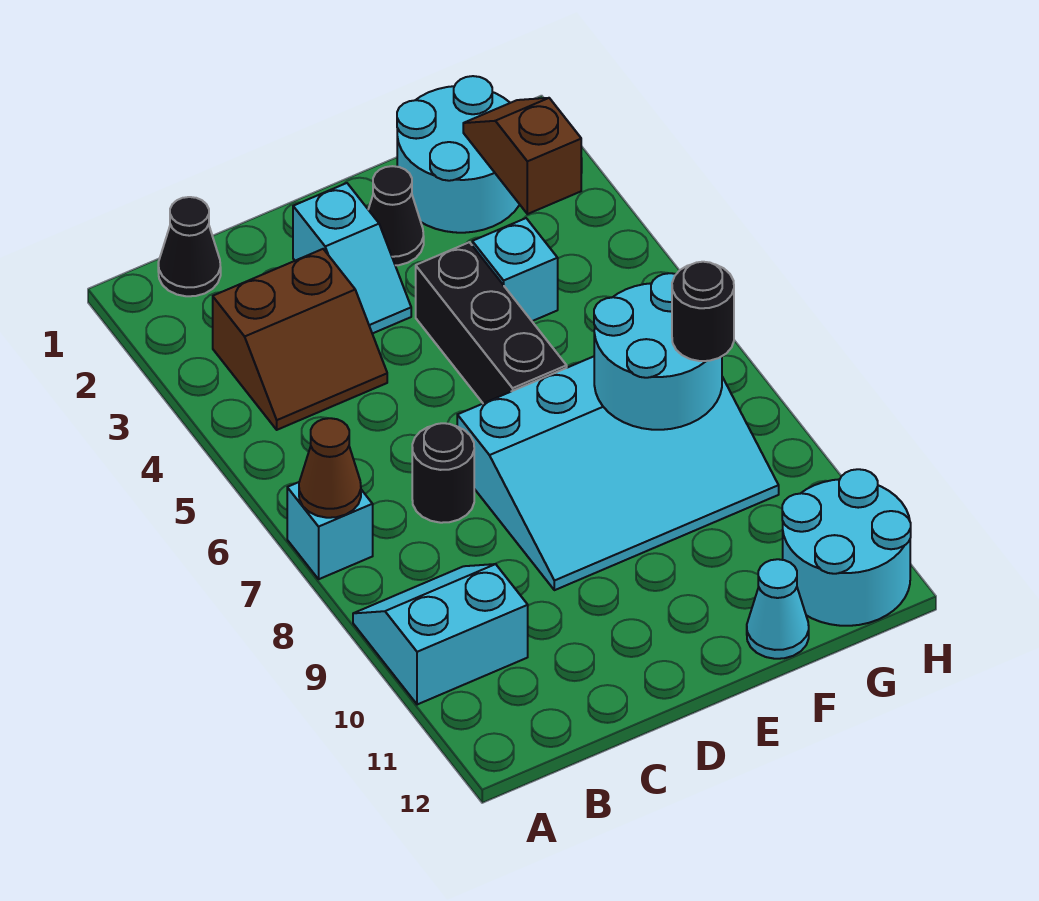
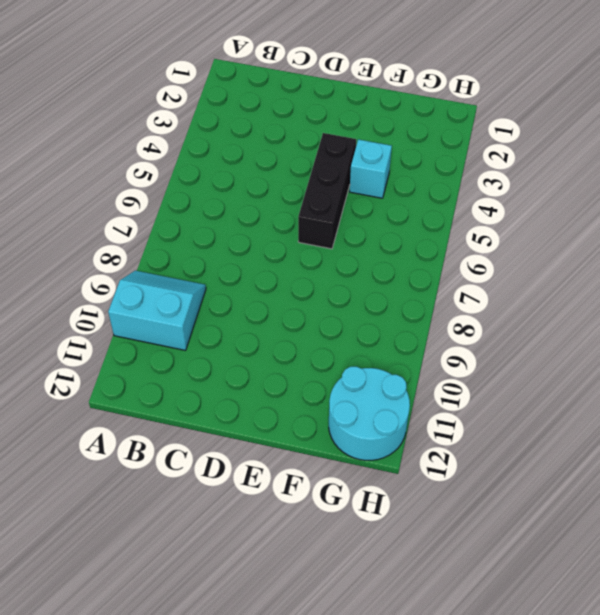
none -> cyan 1x1 brick [287,482,373,579]
none -> black 1x1 cone [158,197,221,296]
none -> brown 2x2 slope [213,249,387,430]

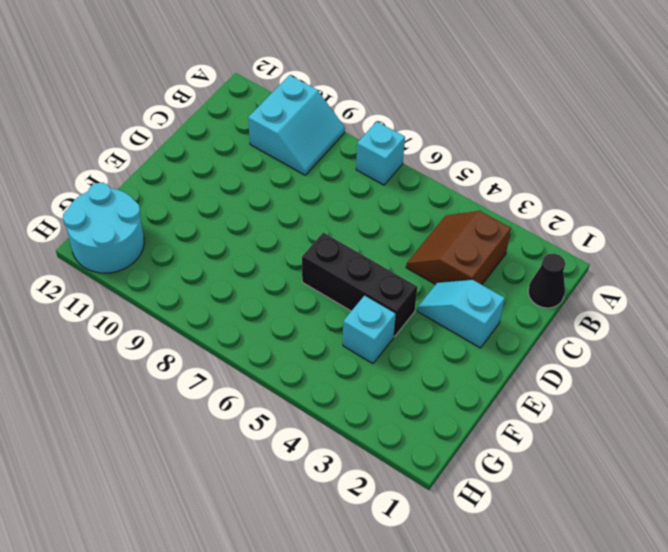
none -> black 1x1 round brick [412,423,474,523]
none -> cyan 3x4 slope [457,357,779,590]
none -> black 1x1 cone [368,166,424,265]

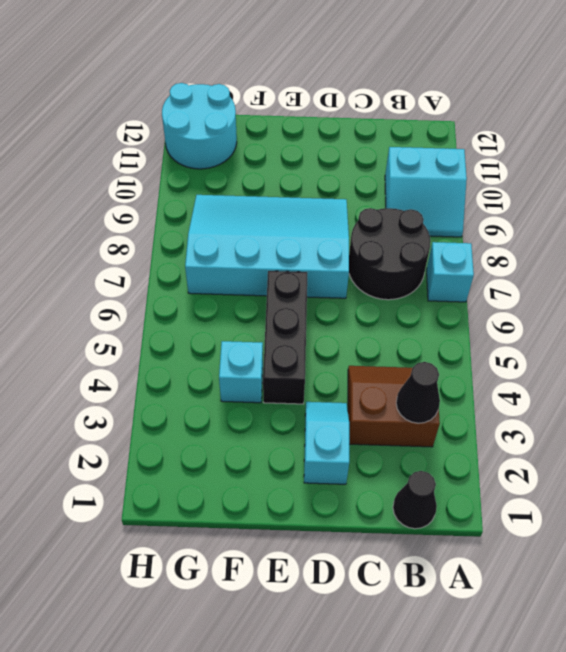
black 1x1 cone [396,362,440,423] -> black 1x1 cone moved to [368,166,424,265]
black 2x2 round brick [349,208,431,300] -> black 1x1 round brick [412,423,474,523]
none -> cyan 2x2 round brick [397,76,520,233]
none -> cyan 1x1 cone [747,559,809,659]
none -> brown 1x1 cone [299,418,361,518]

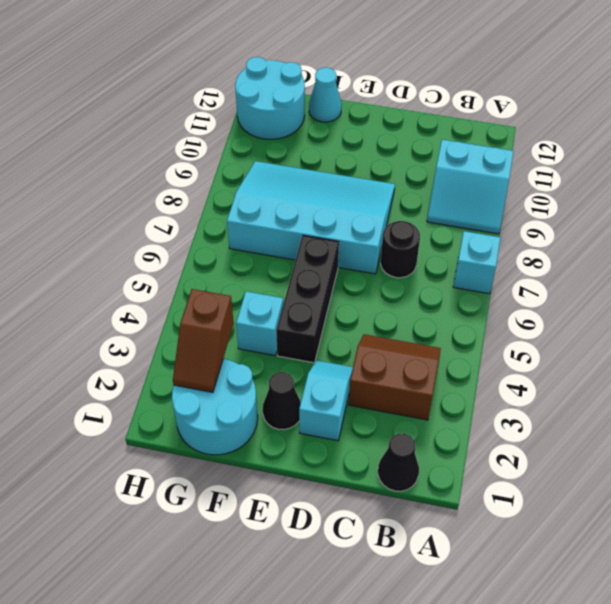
none -> brown 1x1 cone [299,418,361,518]
none -> cyan 2x2 round brick [594,273,722,430]
none -> black 1x1 round brick [672,262,734,361]

